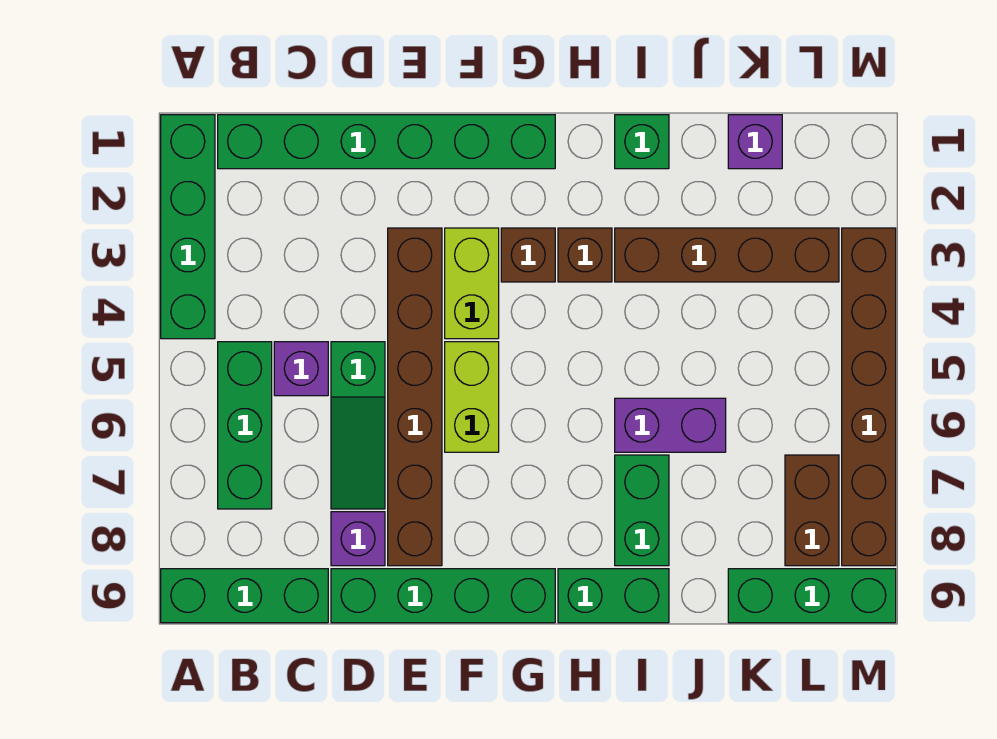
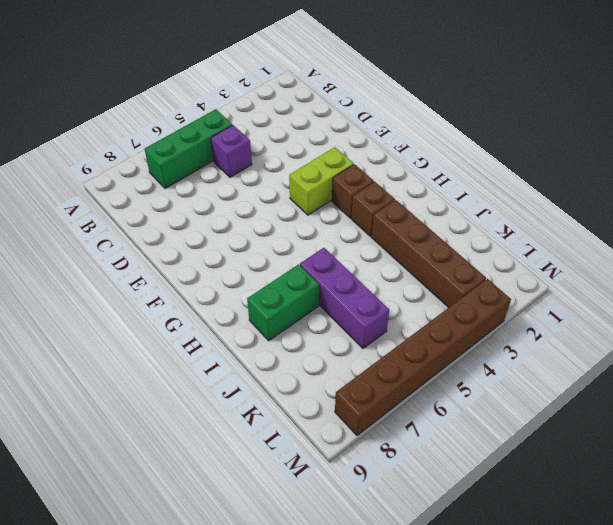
purple 1x3 brick [300,248,389,348] -> purple 1x2 brick [615,398,726,452]
none -> green 1x4 brick [161,115,215,339]
none -> green 1x3 brick [161,569,328,623]
none -> green 1x6 brick [218,115,555,169]

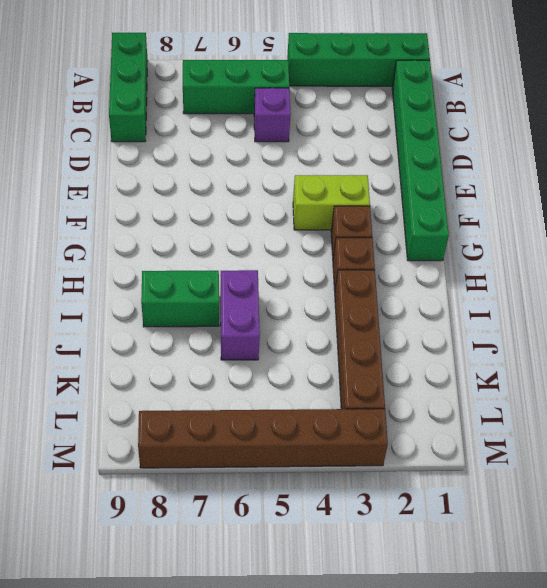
none -> green 1x3 slope [331,342,385,509]
none -> purple 1x1 brick [331,512,385,566]
none -> green 1x4 brick [331,569,555,623]

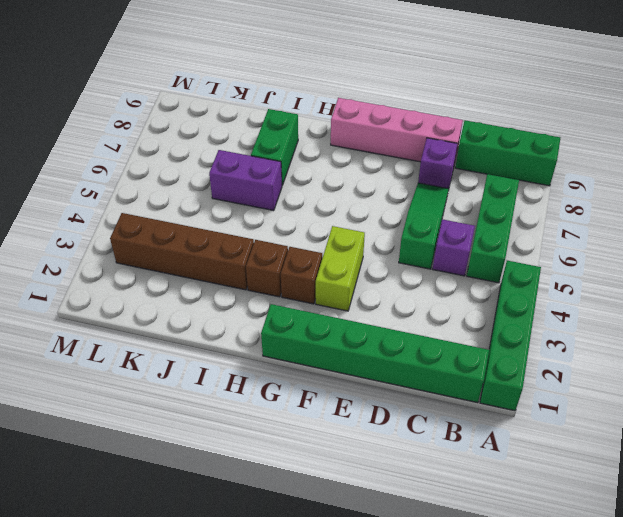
pink 1x4 brick [331,98,463,164] -> green 1x4 brick [331,569,555,623]
none -> brown 1x6 brick [388,228,442,566]
none -> lime 1x2 brick [445,342,499,452]
none -> green 1x2 brick [558,569,669,623]

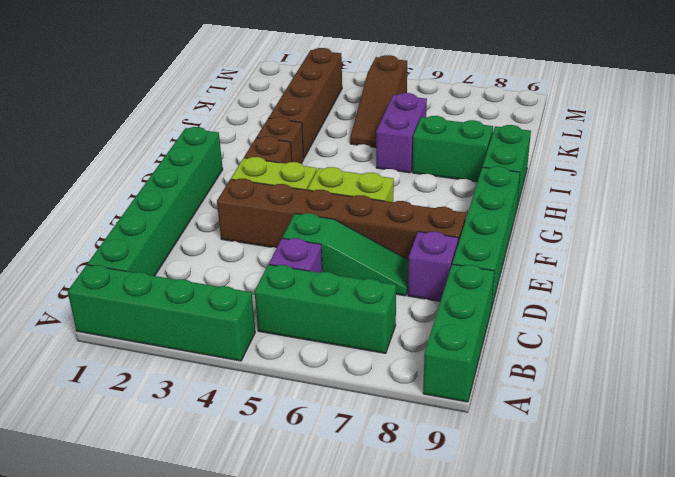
brown 1x3 slope [350,55,407,147] -> none
none -> green 1x1 brick [615,115,669,169]
none -> purple 1x1 brick [728,115,782,169]
none -> green 1x3 brick [728,569,896,623]

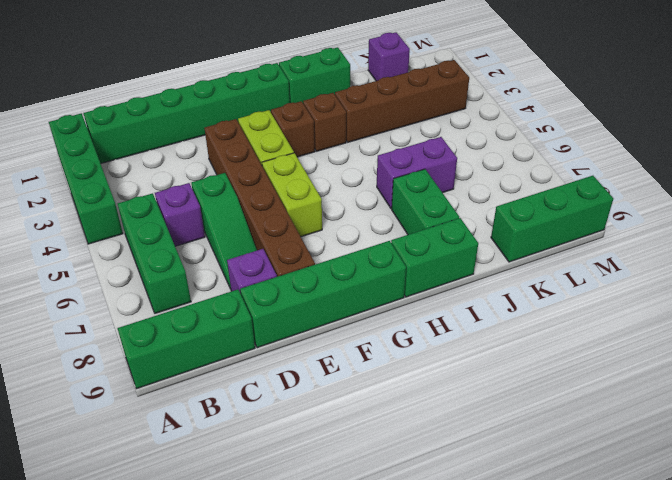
green 1x2 brick [279,47,350,103] -> green 1x1 brick [615,115,669,169]
none -> brown 1x2 brick [785,455,839,566]
none -> brown 1x6 brick [842,228,896,566]

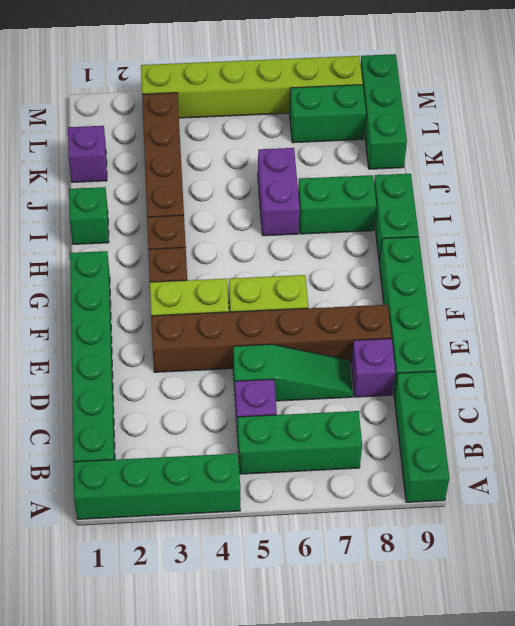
green 1x2 brick [290,85,366,143] -> brown 1x2 brick [785,455,839,566]
lime 1x6 brick [141,56,363,118] -> brown 1x6 brick [842,228,896,566]

